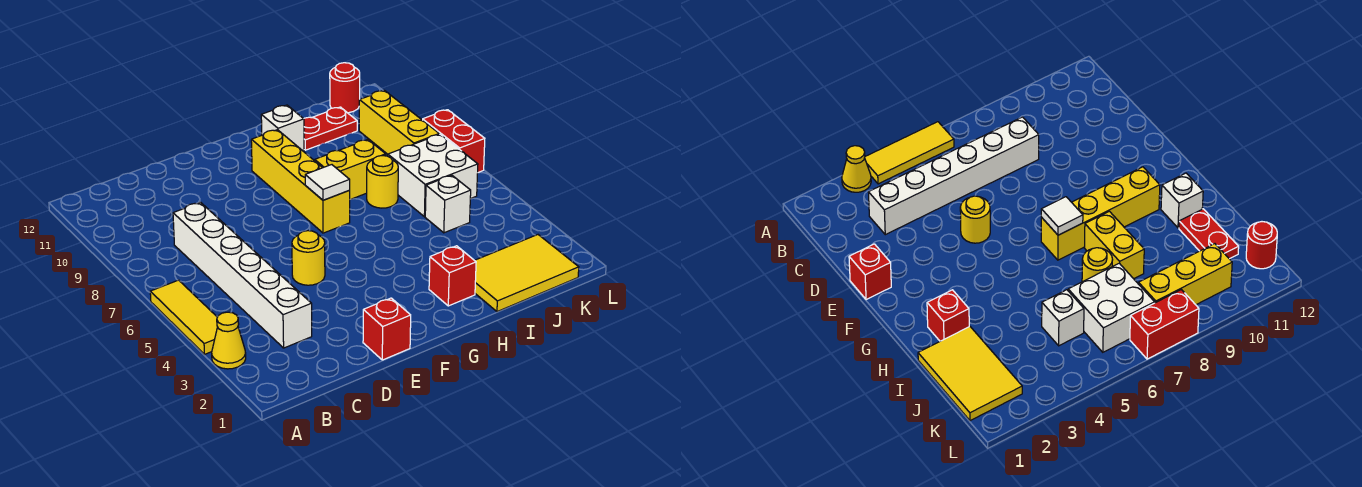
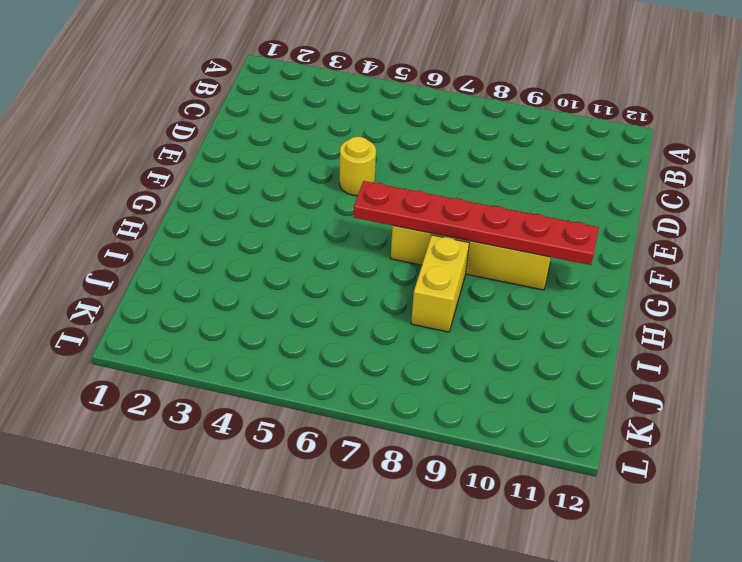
red 1x6 plate [353,181,599,265] -> white 1x1 tile [305,165,350,200]
none -> yellow 1x1 cone [212,312,246,369]
none -> yellow 1x3 tile [150,280,217,354]
none -> white 1x6 brick [173,202,312,348]

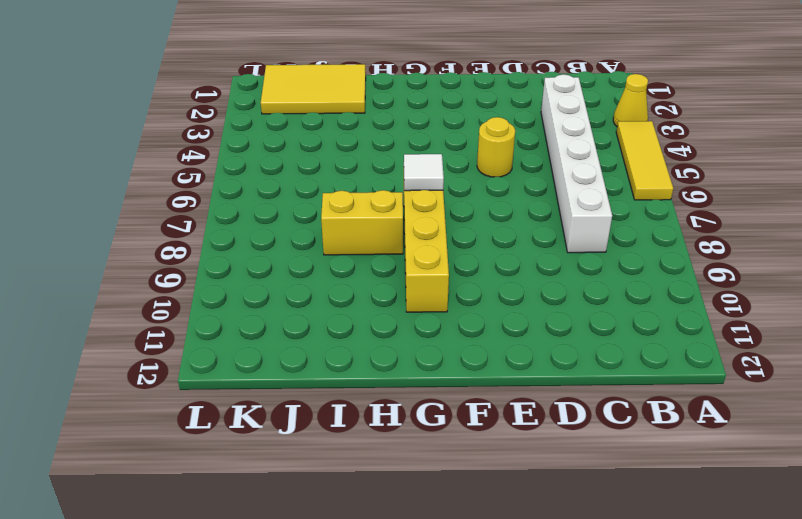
none -> red 1x1 brick [363,298,411,360]
none -> red 1x1 brick [429,246,476,306]
none -> white 1x1 brick [261,105,304,151]

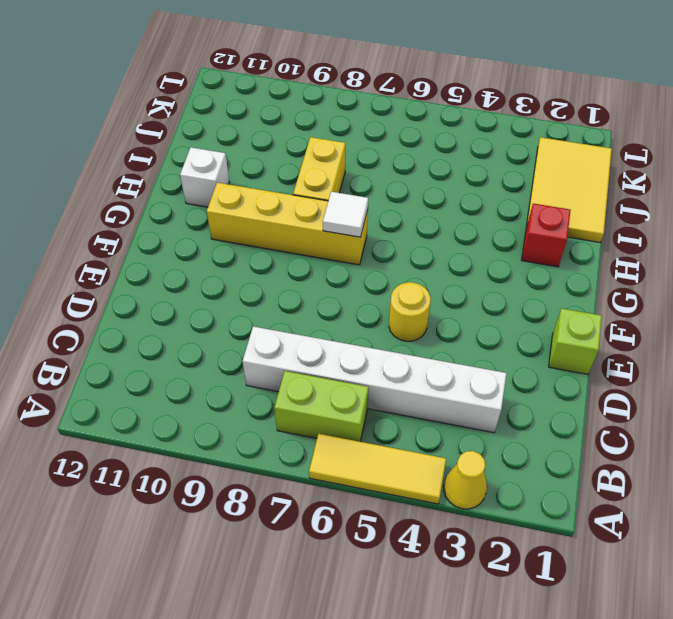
lime 1x2 brick [274,371,368,442] -> none
lime 1x1 brick [549,308,602,374] -> red 1x1 brick [363,298,411,360]
none -> yellow 1x1 round brick [367,155,398,208]
none -> red 1x2 plate [304,107,357,150]
none -> white 1x1 brick [425,175,471,233]

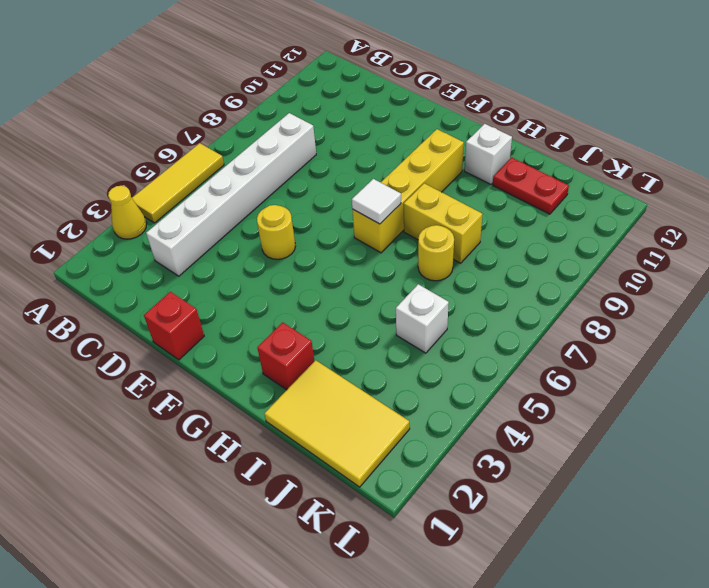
none -> white 2x2 brick [388,134,478,217]
none -> yellow 1x3 brick [359,90,439,154]
none -> red 1x1 round brick [330,63,360,113]

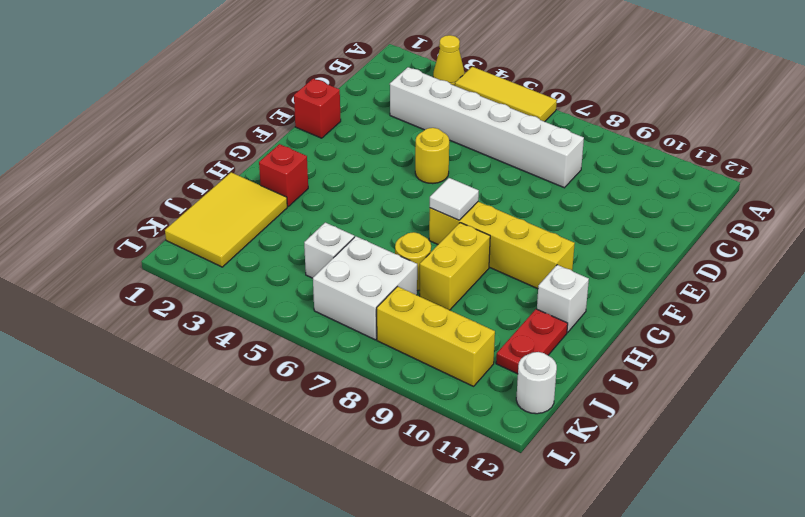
white 1x1 round brick [516,352,557,414] -> red 1x1 round brick [330,63,360,113]
none -> red 1x2 brick [423,110,485,173]

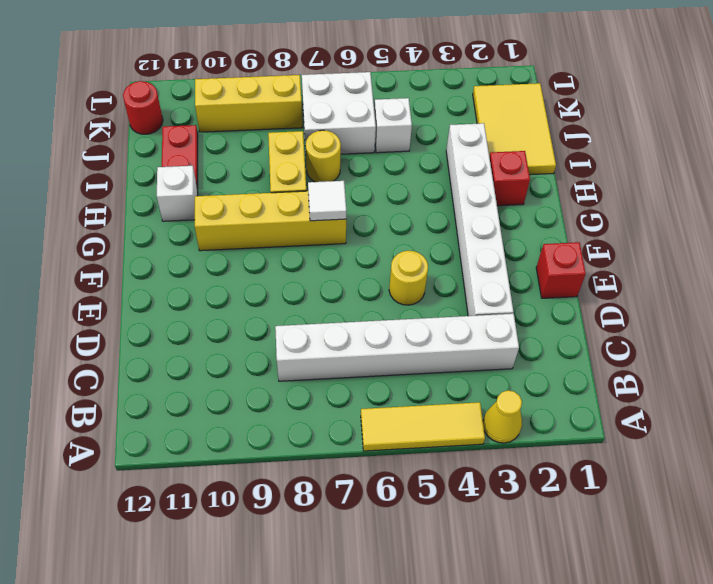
white 1x6 brick [446,123,514,316] -> none
none -> red 1x2 brick [423,110,485,173]

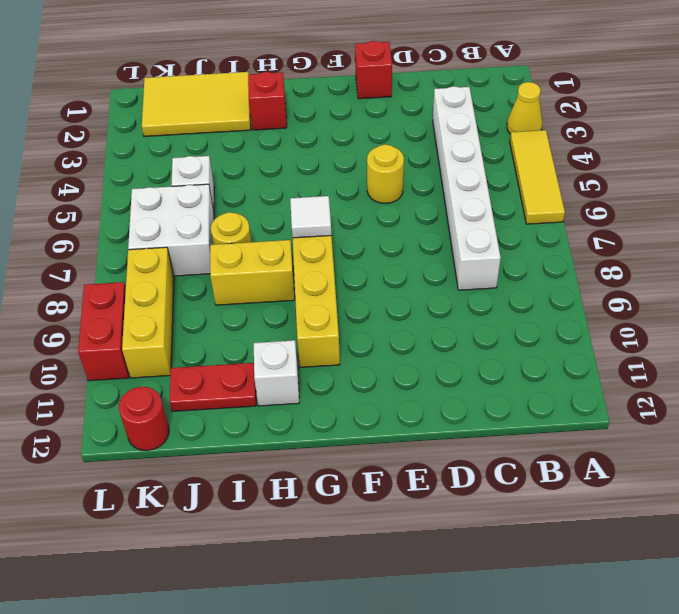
red 1x2 brick [78,282,129,381] -> red 1x2 brick moved to [423,110,485,173]

